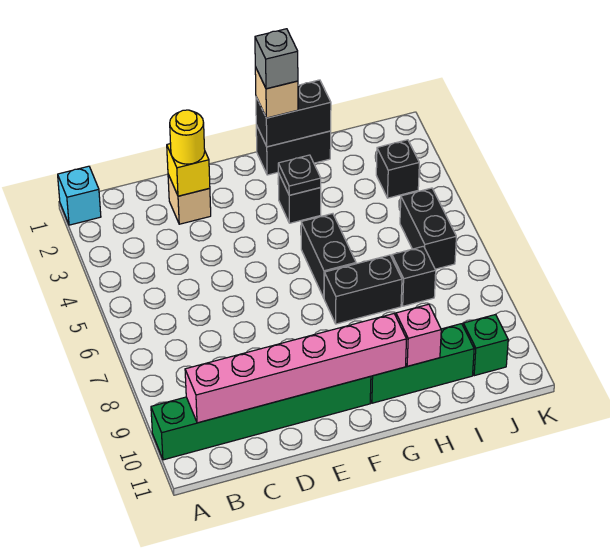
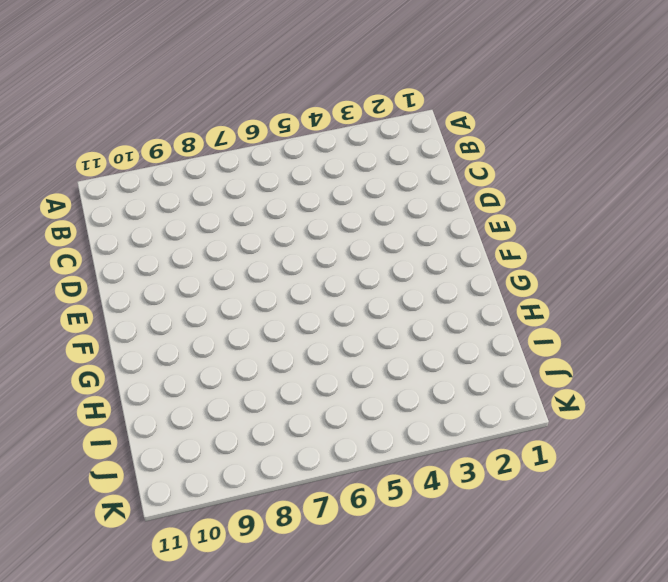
none -> cyan 1x1 brick [58,166,101,225]
none -> green 1x6 brick [151,376,371,460]
none -> tan 1x1 brick [168,174,211,224]

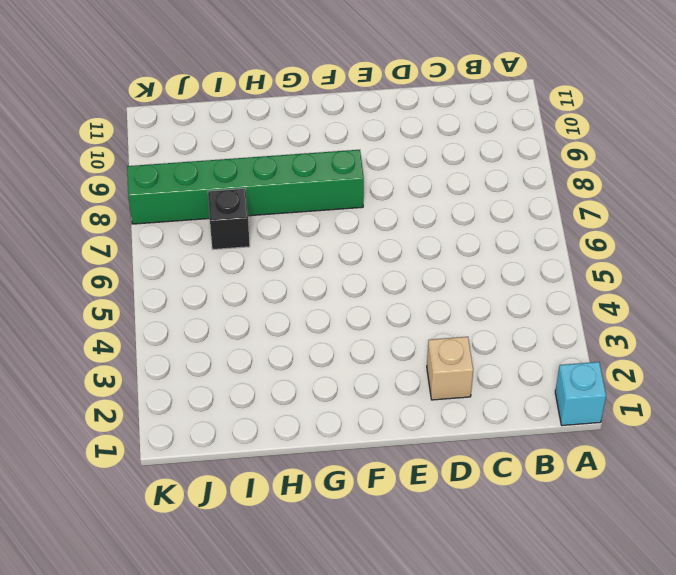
green 1x6 brick [127,150,364,224] -> green 1x6 brick moved to [151,376,371,460]
none -> black 1x2 brick [256,125,331,175]
none -> black 1x1 brick [278,173,321,223]
none -> black 1x2 brick [301,214,356,298]

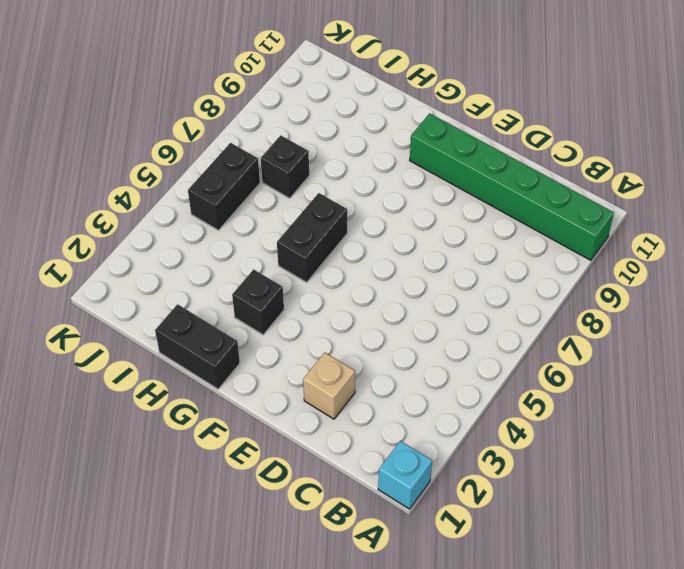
none -> black 1x2 brick [324,255,402,324]
none -> green 1x3 brick [370,324,474,403]
none -> black 1x1 brick [376,140,419,198]

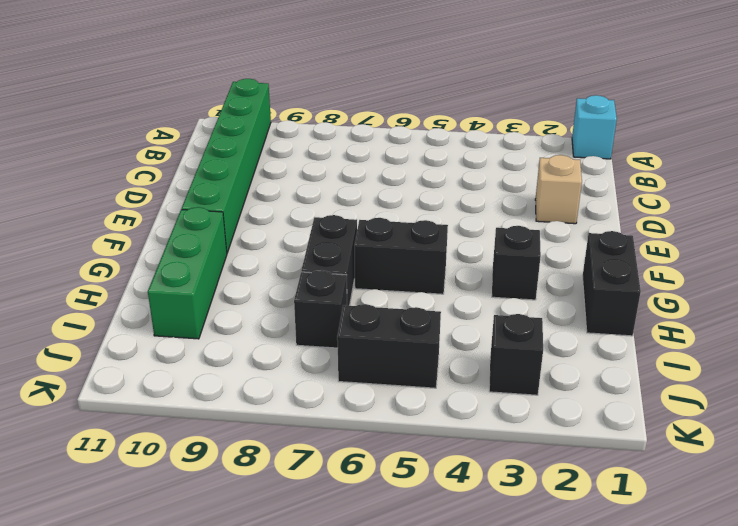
none -> green 1x1 brick [463,315,508,376]
none -> pink 1x6 brick [185,314,407,423]
none -> yellow 1x1 brick [167,144,210,196]

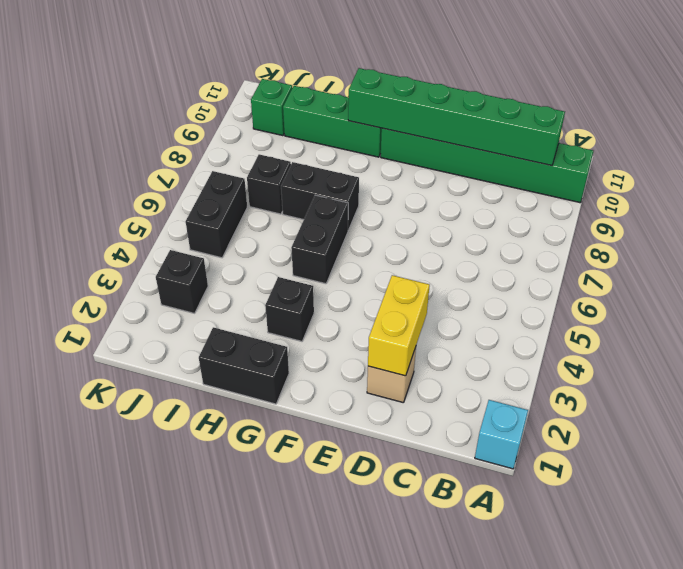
green 1x6 brick [348,68,565,166] -> pink 1x6 brick [185,314,407,423]
yellow 1x2 brick [368,275,430,376] -> yellow 1x1 brick [167,144,210,196]
none -> black 1x2 brick [256,80,331,147]
none -> black 1x1 plate [278,155,321,195]
none -> pink 1x1 brick [396,304,441,366]

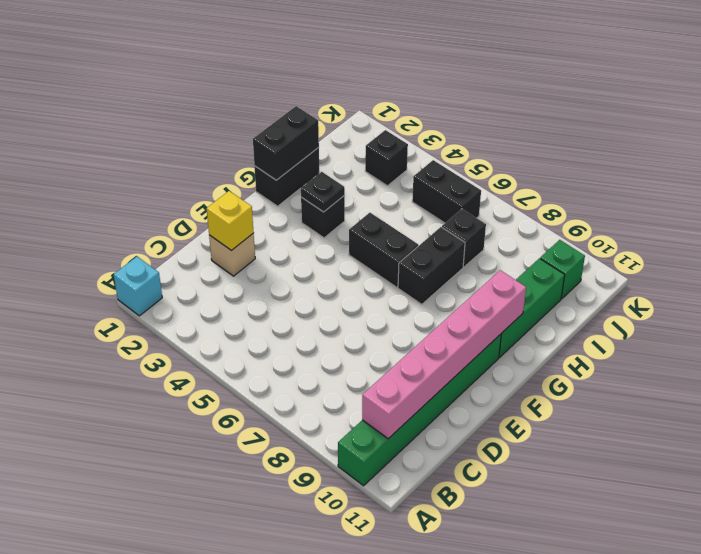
none -> pink 1x1 brick [396,304,441,366]
none -> yellow 1x1 round brick [170,110,205,164]
none -> tan 1x1 brick [255,67,298,118]

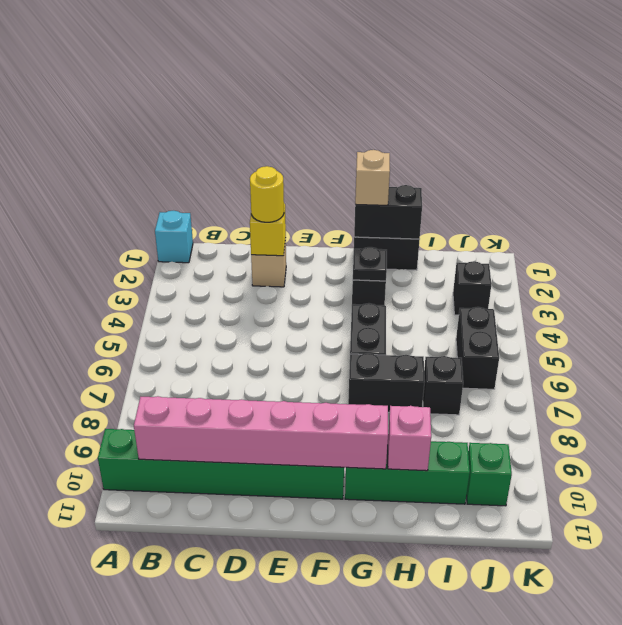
none -> grey 1x1 brick [255,29,298,89]

